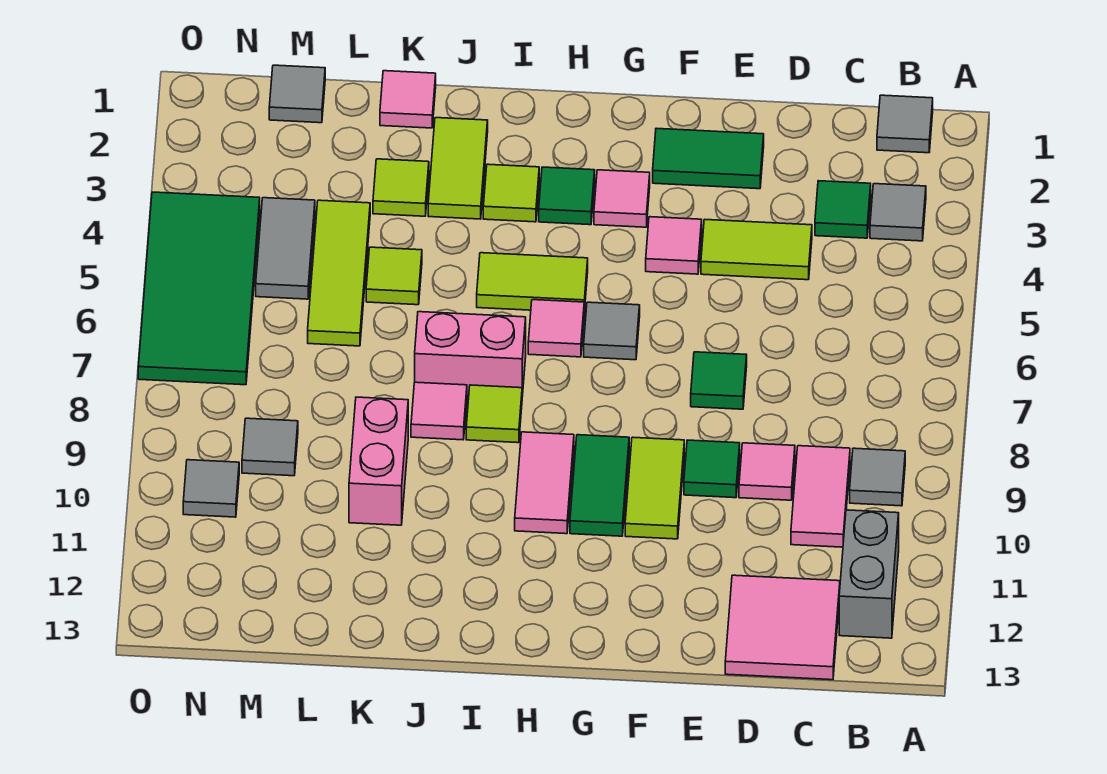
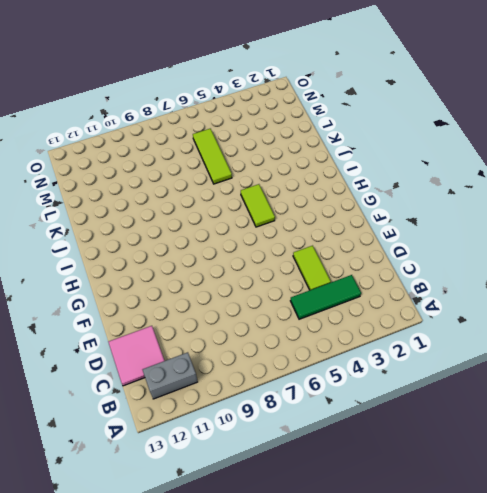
green 1x3 tile [290,275,361,319] -> green 1x1 tile [815,181,871,238]
lime 1x3 tile [193,129,232,184] -> lime 1x3 tile turned to [308,200,370,346]
none -> grey 1x1 tile [877,95,933,153]
none -> grey 1x1 tile [870,184,926,241]
none -> grey 1x1 tile [850,448,905,506]
none -> pink 1x2 tile [791,446,850,547]

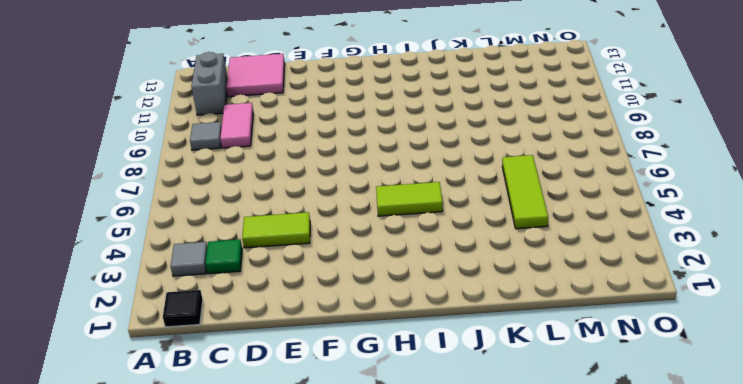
black 1x1 tile [163,290,203,327] -> grey 1x1 tile [877,95,933,153]
none -> pink 1x1 tile [739,443,795,500]
none -> green 1x2 tile [653,128,764,189]
none -> green 1x1 tile [691,352,747,409]
none -> green 1x1 tile [684,440,740,498]

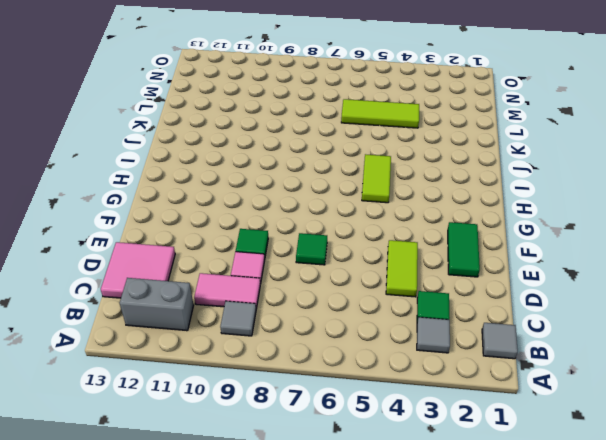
none -> pink 1x1 tile [646,217,702,274]
none -> lime 1x2 tile [625,437,684,539]
none -> pink 1x1 tile [594,170,650,227]
none -> grey 1x1 tile [584,302,640,360]

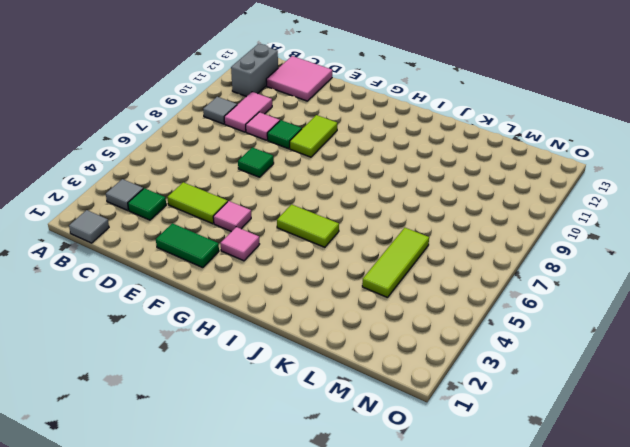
none -> grey 1x1 tile [584,302,640,360]
none -> green 1x2 tile [570,435,629,536]
none -> green 1x1 tile [539,167,595,225]
none -> pink 1x1 tile [528,300,584,357]

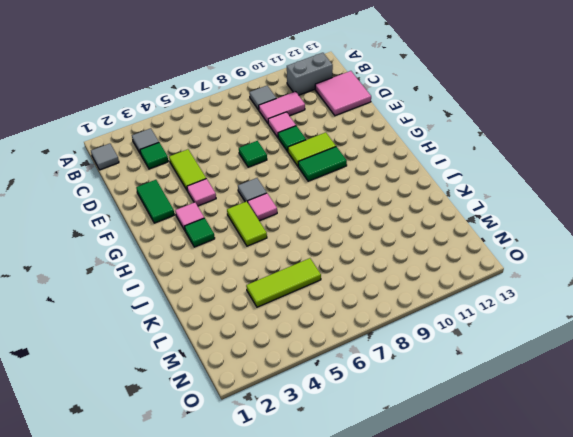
none -> pink 1x2 tile [515,432,574,534]
none -> lime 1x1 tile [483,164,539,222]
none -> pink 1x2 brick [415,312,526,396]
none -> lime 1x1 tile [466,385,522,443]

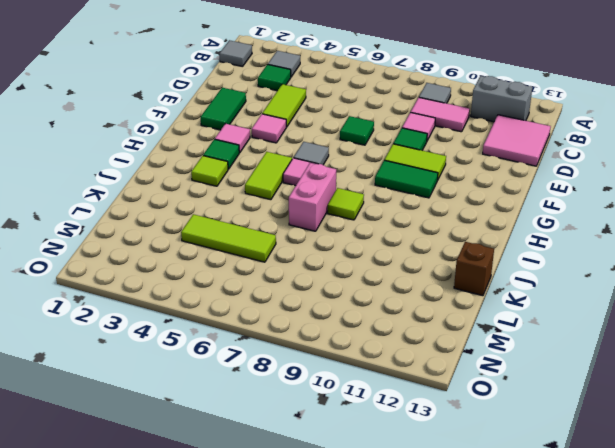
brown 1x1 brick [454,242,494,296] -> none
none -> pink 1x2 tile [515,432,574,534]
none -> lime 1x2 tile [428,118,488,219]
none -> pink 1x1 tile [411,382,467,440]
none -> pink 1x1 tile [380,71,436,128]

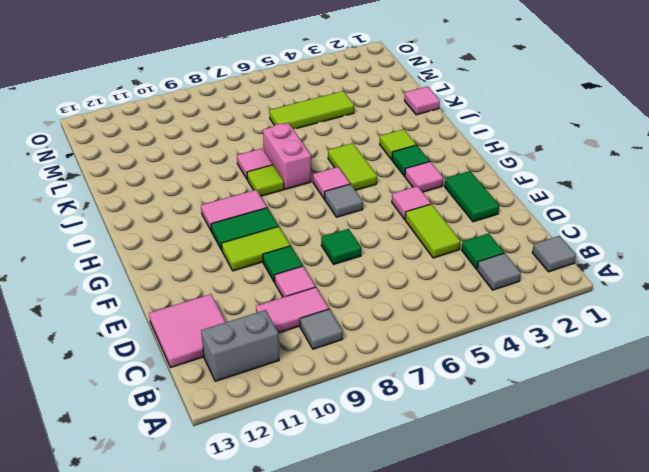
none -> lime 1x2 tile [428,118,488,219]
none -> lime 1x1 tile [373,159,429,216]
none -> lime 1x1 tile [366,247,422,305]
none -> pink 1x2 brick [349,397,408,525]

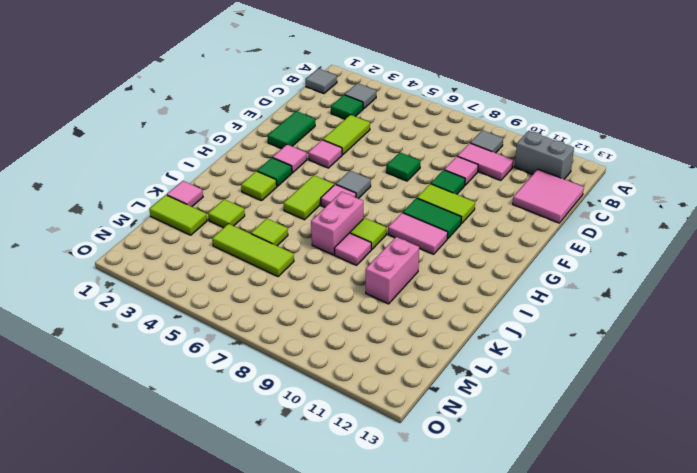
pink 1x2 brick [366,237,419,304] -> pink 1x2 brick turned to [349,397,408,525]
lime 1x2 tile [149,195,207,235] -> lime 1x2 tile moved to [428,118,488,219]
none -> grey 1x1 tile [269,65,325,123]
none -> grey 1x2 tile [256,198,315,299]
none -> grey 1x1 tile [242,418,298,476]
none -> green 2x4 tile [138,192,260,385]

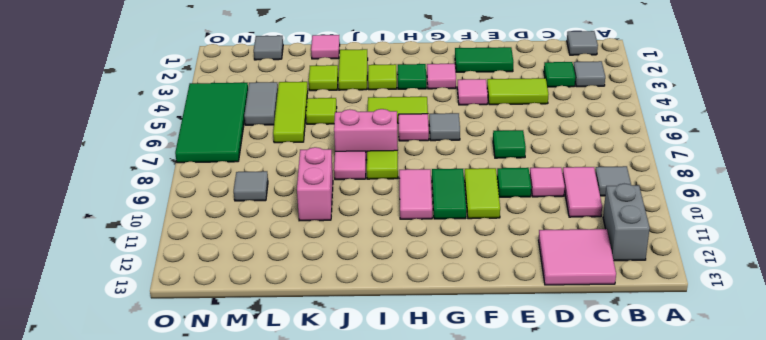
none -> grey 1x1 tile [183,460,239,517]

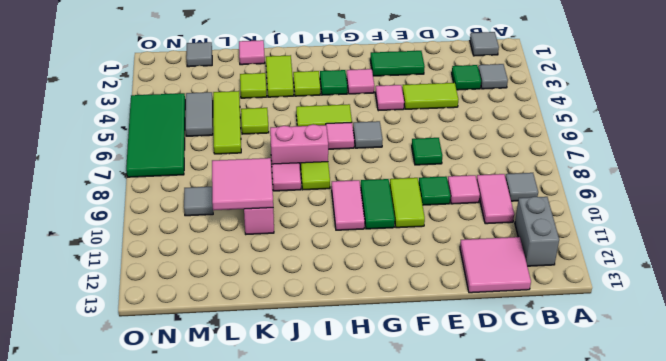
pink 2x2 tile [212,158,273,210] -> none
none -> grey 1x1 tile [183,460,239,517]

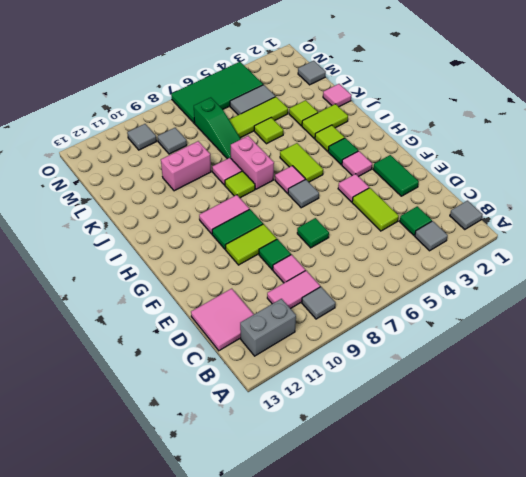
green 1x3 slope [194,98,241,159] -> none

